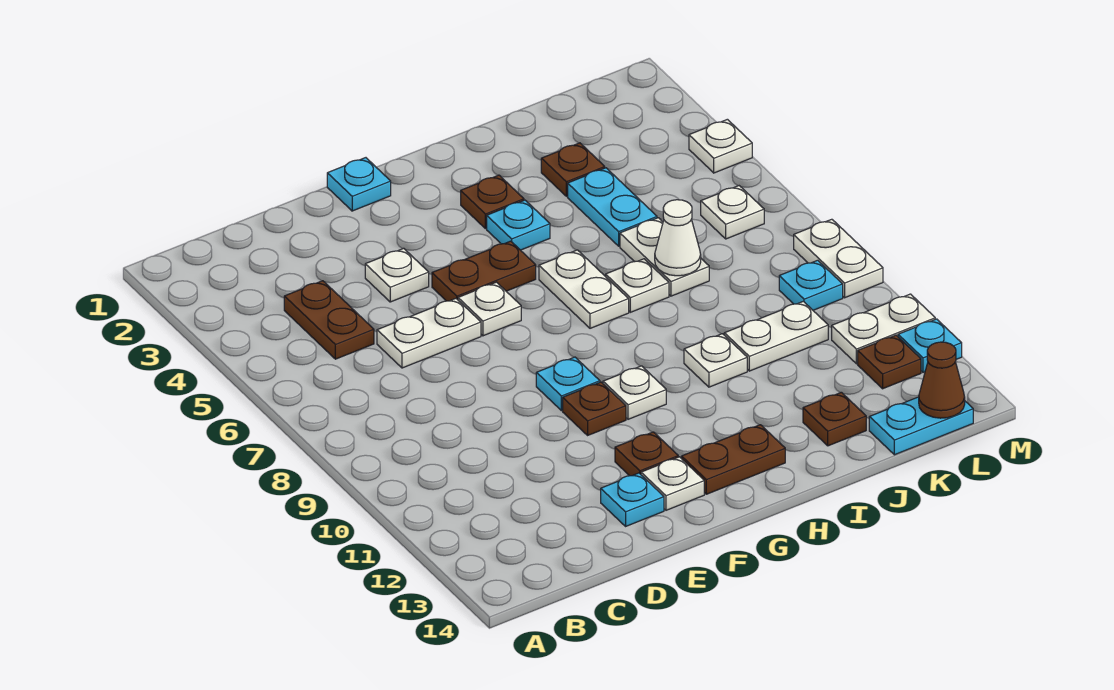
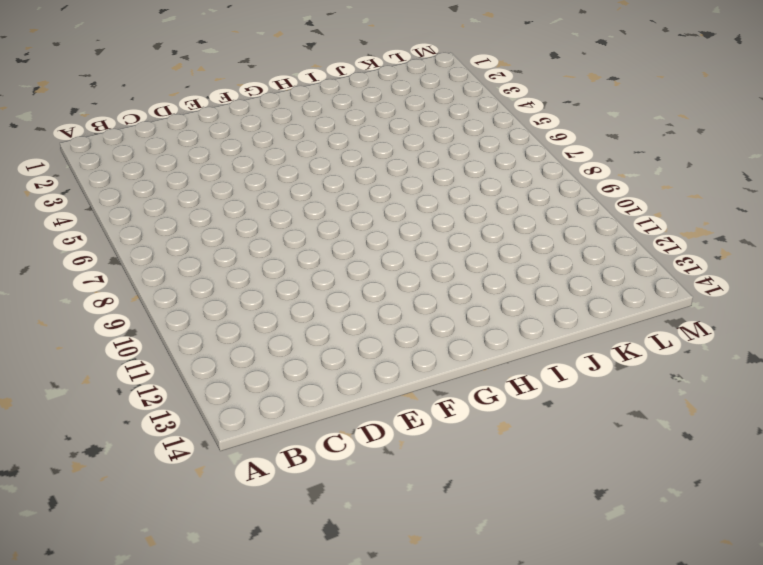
none -> brown 1x2 plate [284,281,374,359]
none -> white 1x2 plate [377,299,481,368]
none -> white 1x1 plate [365,248,429,302]
none -> cyan 1x1 plate [601,473,664,526]

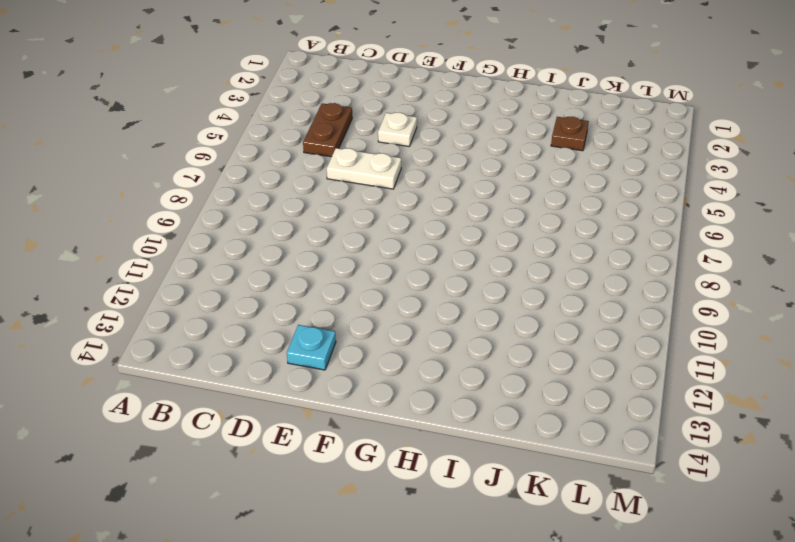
none -> cyan 1x1 plate [327,158,391,211]
none -> brown 1x2 plate [432,241,536,301]
none -> white 1x1 plate [458,282,521,336]
none -> cyan 1x1 plate [536,357,600,411]

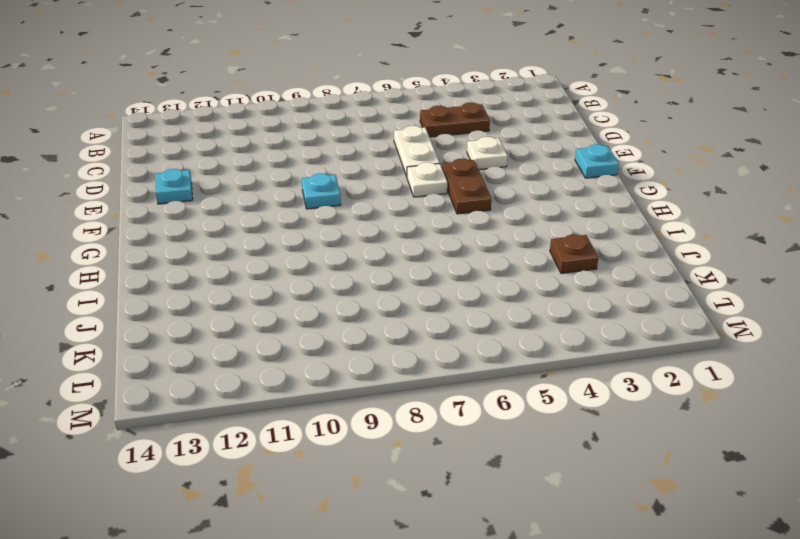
none -> brown 1x1 plate [563,382,626,435]
none -> brown 1x1 plate [615,432,678,476]
none -> white 1x1 plate [641,457,704,510]
none -> white 1x1 plate [603,366,666,419]

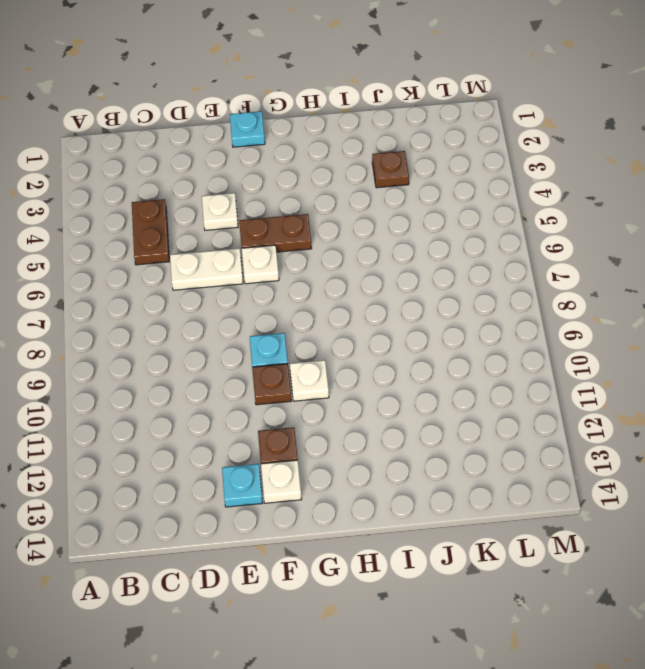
none -> brown 1x2 plate [682,425,785,494]
none -> brown 1x1 plate [461,175,524,229]
none -> cyan 1x1 plate [487,200,550,250]
none -> white 1x2 plate [539,250,629,328]

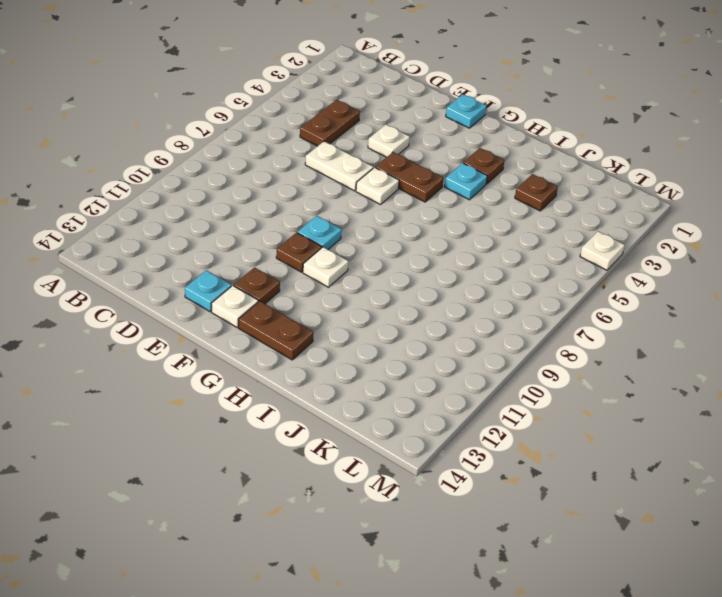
none -> white 1x2 plate [539,250,629,328]
none -> white 1x1 plate [606,259,669,312]
none -> white 1x1 plate [684,334,747,387]
none -> cyan 1x2 plate [568,168,657,246]

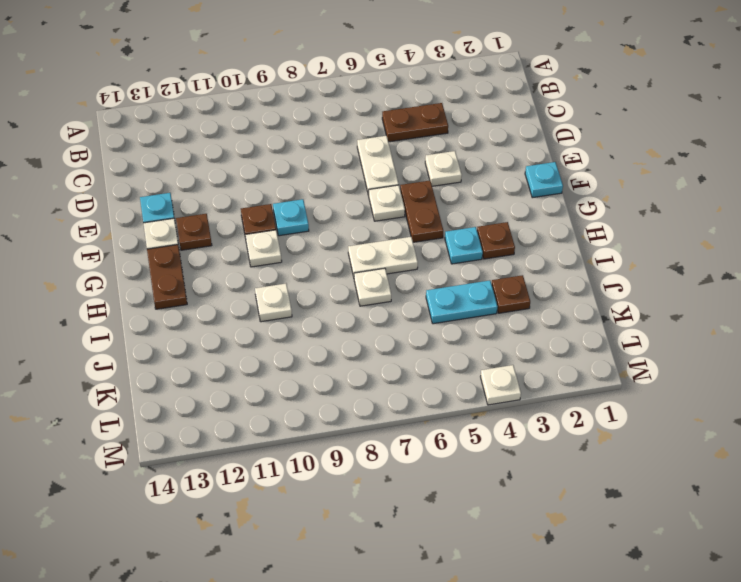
none -> white 1x2 plate [620,218,709,296]
none -> white 1x2 plate [724,301,828,371]
none -> brown 1x1 plate [803,392,866,446]
none -> cyan 1x2 plate [869,397,973,455]

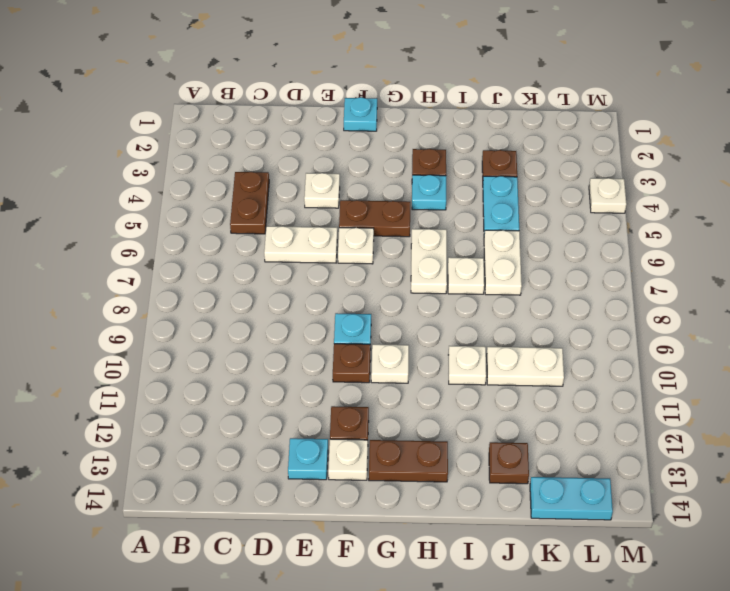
none -> white 1x1 plate [701,186,764,239]
none -> cyan 1x1 plate [779,260,843,310]
none -> white 1x2 plate [832,294,935,364]
none -> brown 1x1 plate [858,335,921,389]

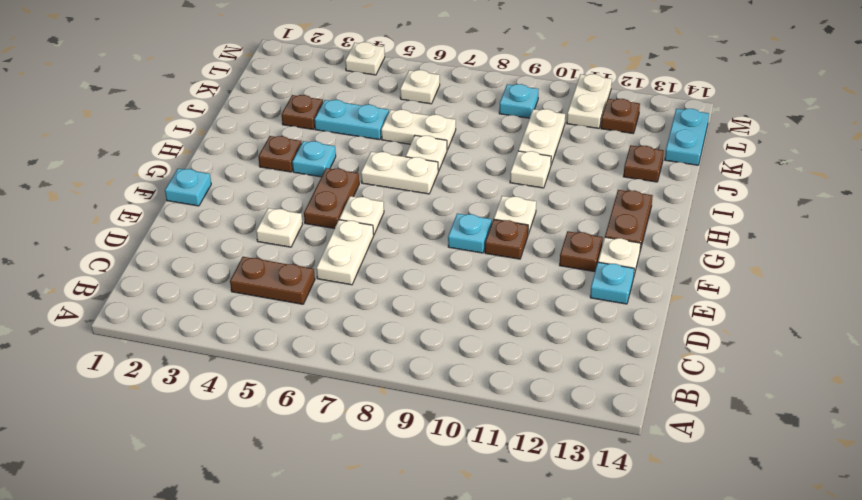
none -> white 1x2 plate [794,219,883,298]
none -> cyan 1x1 plate [898,319,962,373]
none -> white 1x1 cone [655,200,701,276]
none -> brown 1x1 cone [919,342,965,418]

